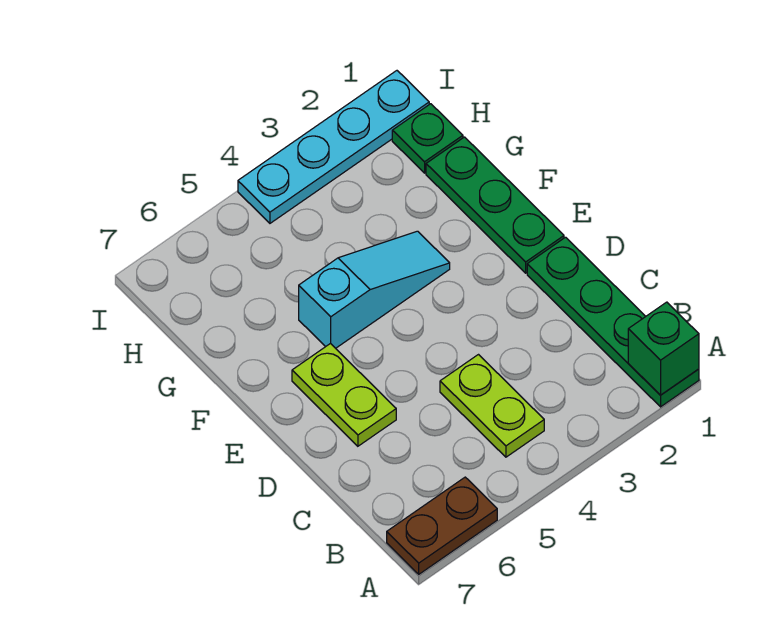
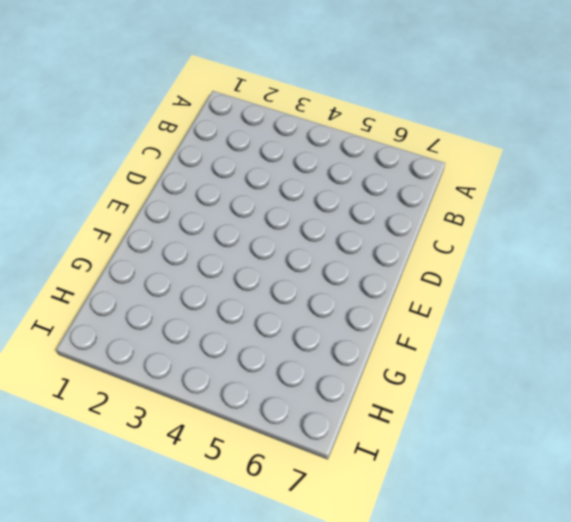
none -> green 1x4 plate [527,237,699,407]
none -> brown 1x2 plate [387,477,497,574]

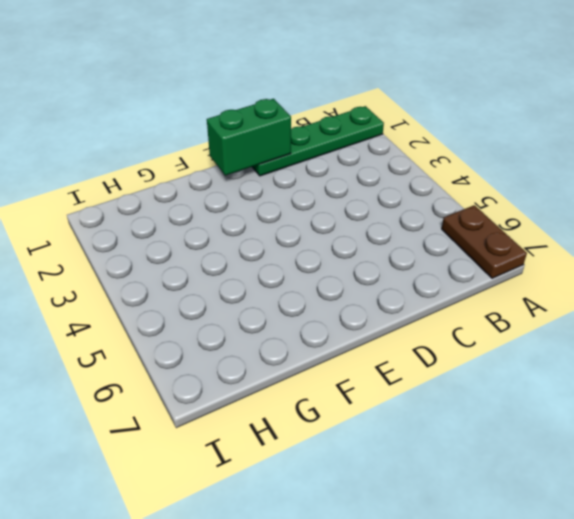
green 1x2 brick [207,99,291,175] -> none
none -> lime 1x2 plate [440,355,544,457]
none -> lime 1x2 plate [292,343,396,446]

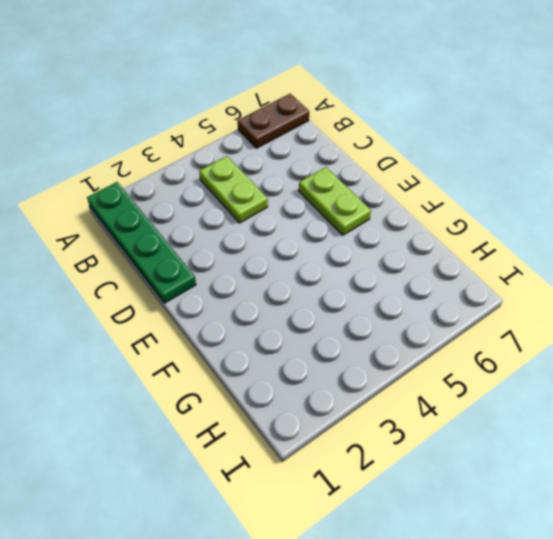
none -> green 1x3 plate [426,137,564,273]
none -> cyan 1x3 slope [299,231,450,348]

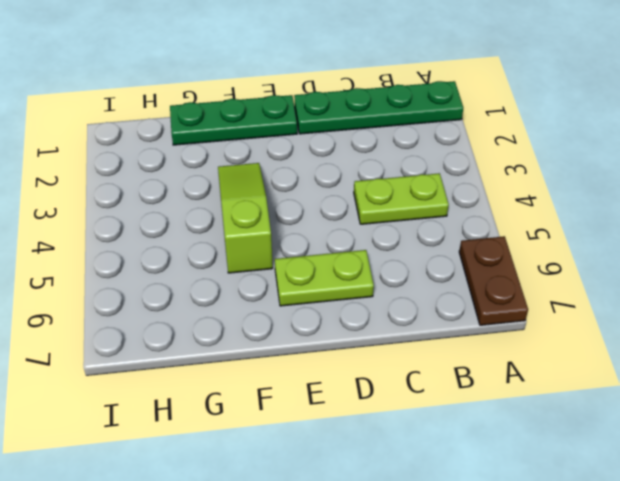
lime 1x3 slope [218,163,273,273] -> cyan 1x3 slope [299,231,450,348]
none -> green 1x1 plate [392,104,463,173]
none -> cyan 1x4 plate [238,71,429,223]

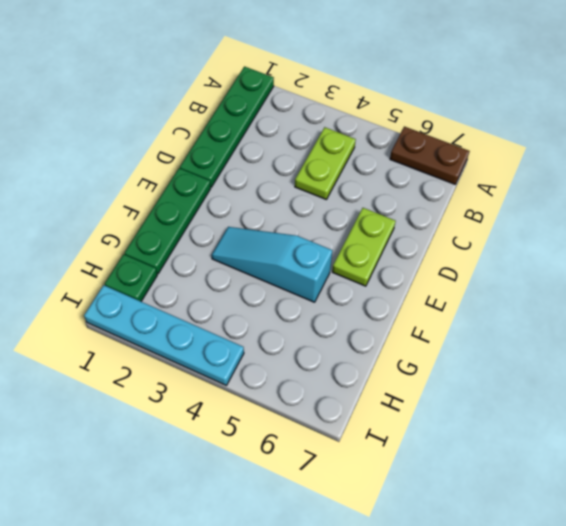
none -> green 1x1 brick [628,302,699,395]

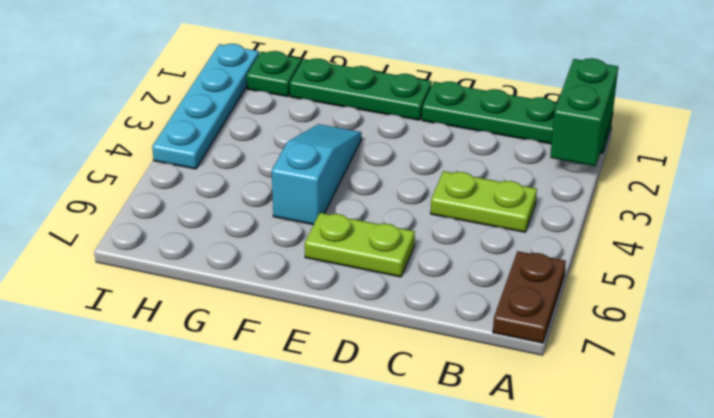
green 1x2 brick [550,58,618,166] -> green 1x1 brick [628,302,699,395]

